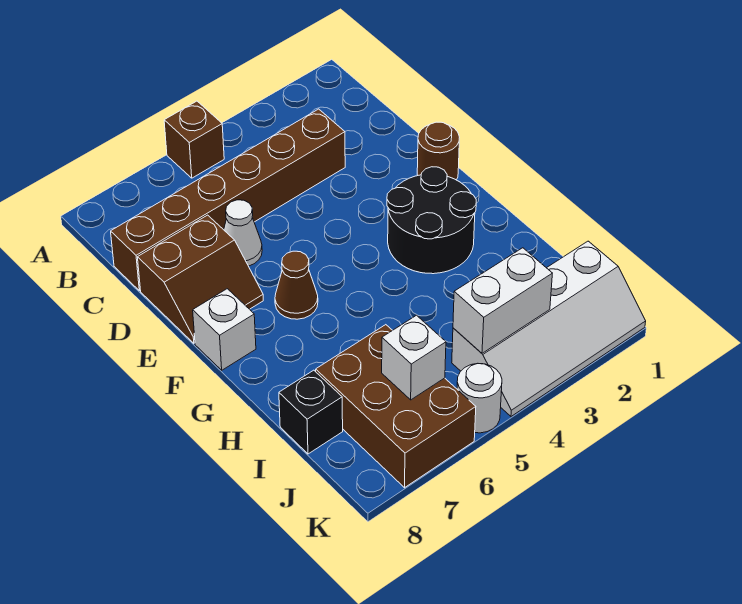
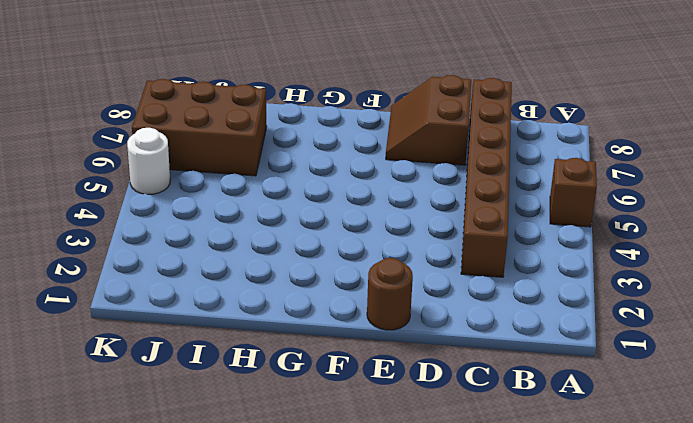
none -> white 1x1 cone [224,200,262,266]
none -> black 2x2 round brick [387,167,476,274]
none -> brown 1x1 cone [275,251,318,319]

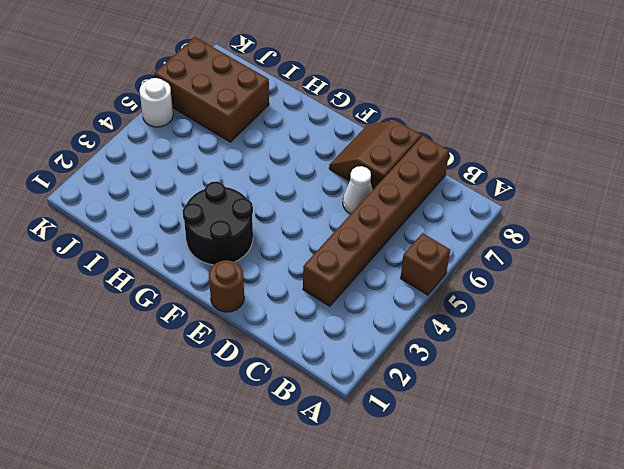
none -> brown 1x1 cone [275,251,318,319]
none -> white 1x1 brick [193,289,256,370]
none -> black 1x1 brick [279,370,343,454]

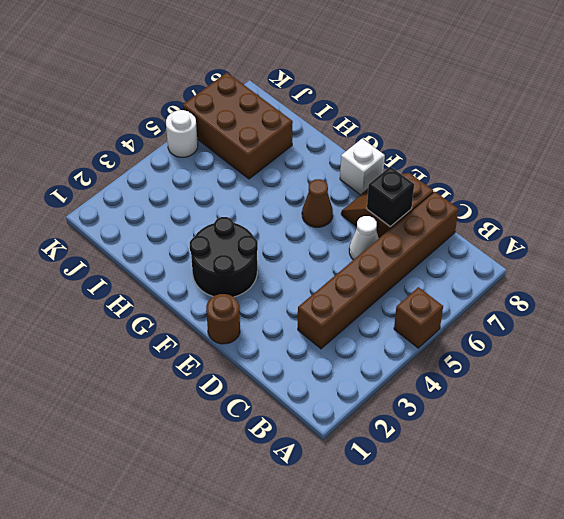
black 1x1 brick [367,167,414,227] -> black 1x1 brick moved to [279,370,343,454]
none -> white 2x4 slope [452,241,646,416]
none -> white 1x2 brick [453,248,552,353]
none -> white 1x1 brick [382,315,446,400]

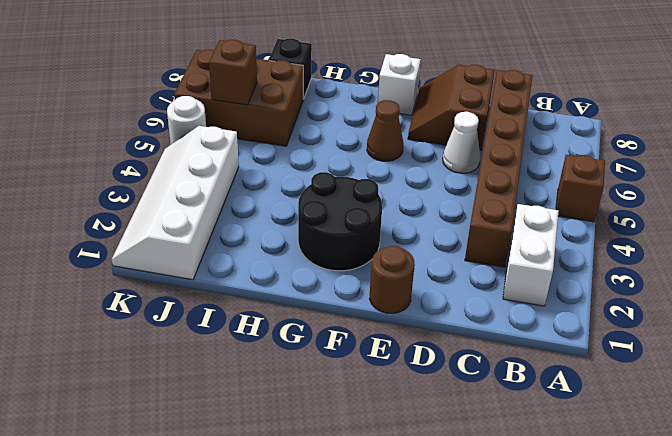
white 1x2 brick [503,204,559,306] -> white 1x2 brick moved to [453,248,552,353]
brown 1x1 brick [209,40,257,105] -> white 1x1 brick [382,315,446,400]

